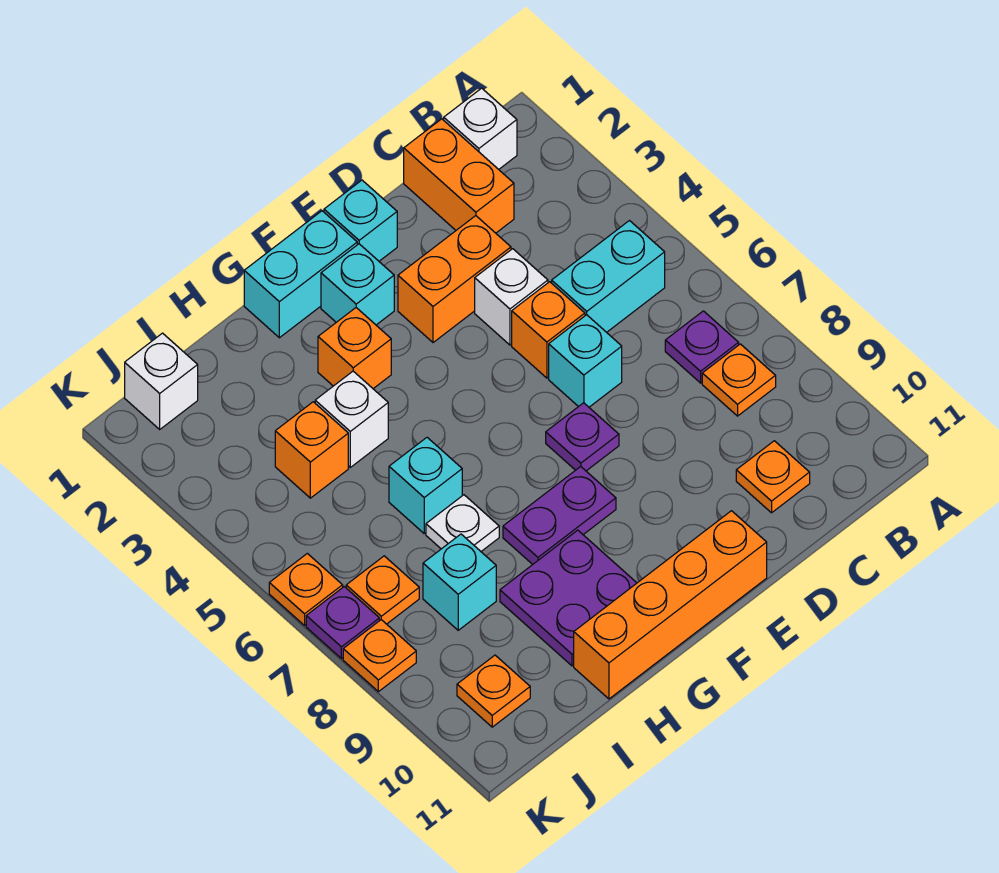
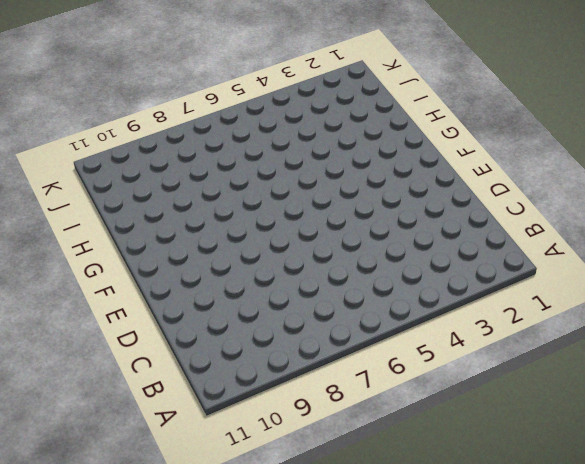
none -> white 1x1 brick [444,88,517,169]
none -> cyan 1x2 brick [552,221,665,332]
none -> purple 1x1 plate [665,311,739,383]

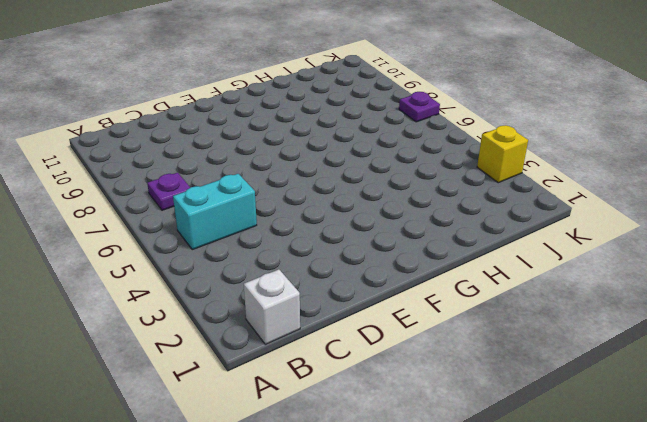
yellow 1x1 brick [477,126,528,183] -> none
none -> orange 1x1 plate [702,344,776,416]
none -> orange 1x2 brick [404,119,514,233]
none -> orange 1x1 plate [736,441,810,513]

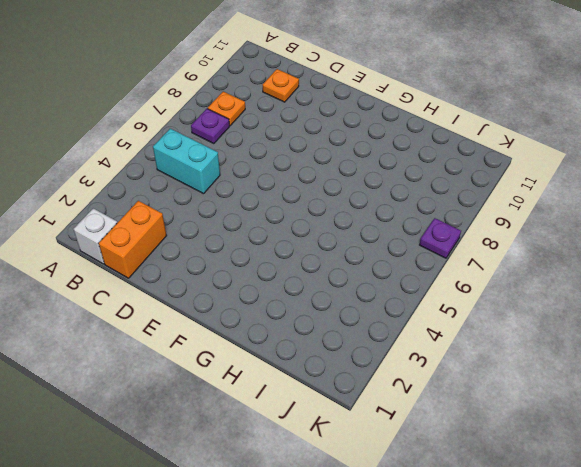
none -> orange 1x2 brick [398,216,511,343]
none -> white 1x1 brick [475,249,548,345]
none -> orange 1x1 brick [512,282,585,378]

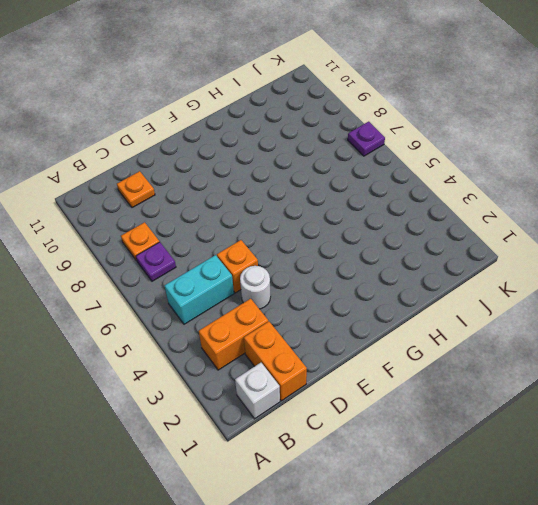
orange 1x2 brick [199,299,268,370] -> orange 1x2 brick moved to [398,216,511,343]
white 1x1 round brick [240,266,271,309] -> white 1x1 brick [475,249,548,345]
none -> cyan 1x1 brick [549,315,622,407]
none -> cyan 1x1 brick [324,180,397,261]
none -> purple 1x1 plate [546,403,619,471]

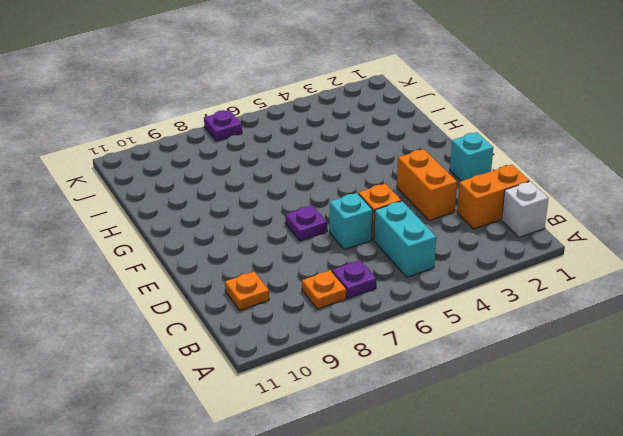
none -> white 1x1 brick [475,249,548,345]
none -> orange 1x4 brick [574,511,767,699]
none -> cyan 1x2 brick [244,211,357,338]

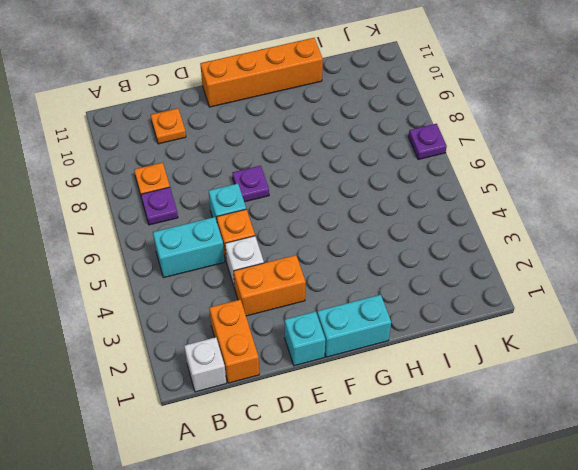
none -> cyan 1x1 brick [321,244,394,325]
none -> purple 1x2 plate [503,467,616,564]
none -> orange 1x1 brick [318,308,391,389]

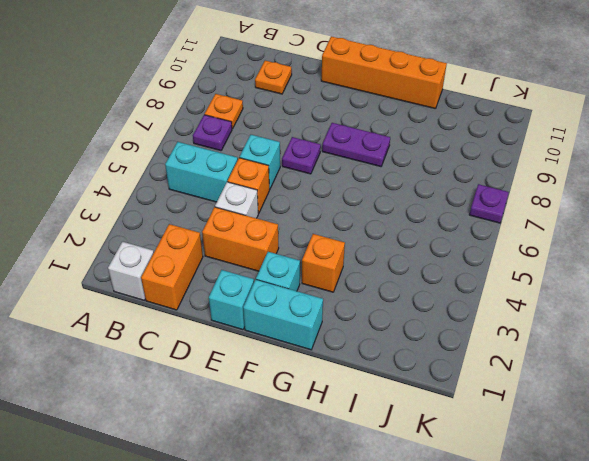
none -> purple 2x2 plate [500,530,636,666]
none -> white 1x1 brick [315,371,388,467]
none -> cyan 1x1 brick [389,438,462,533]

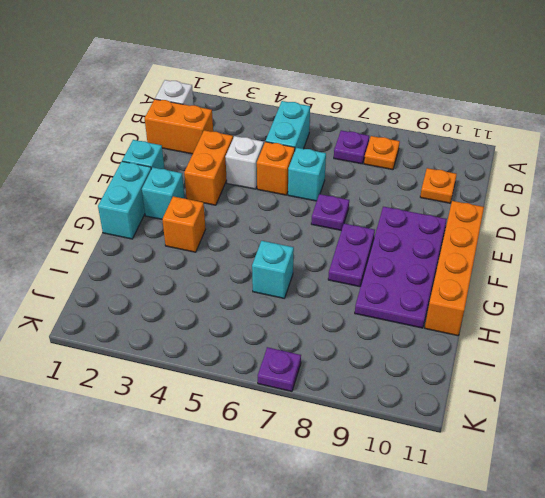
purple 2x4 plate [355,207,447,328] -> purple 2x2 plate [500,530,636,666]
none -> white 1x1 brick [315,371,388,467]
none -> white 1x1 plate [426,495,499,551]
none -> orange 1x1 brick [275,402,348,498]

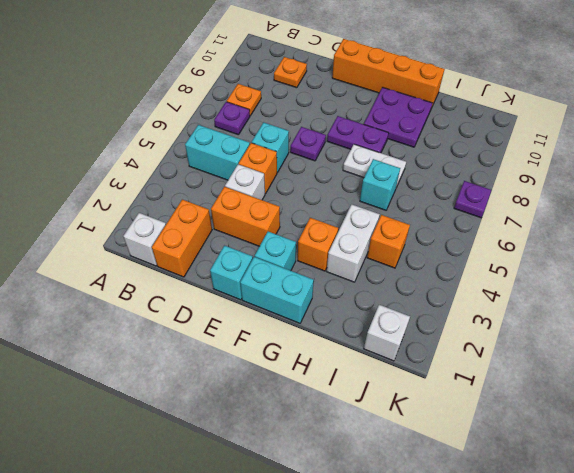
white 1x2 plate [343,144,406,187] -> white 1x1 plate [426,495,499,551]
white 1x2 brick [327,204,380,282] -> white 1x1 brick [315,371,388,467]
none -> cyan 1x1 brick [423,534,496,630]
none -> orange 1x1 plate [346,556,419,624]
none -> orange 1x1 plate [457,655,530,727]

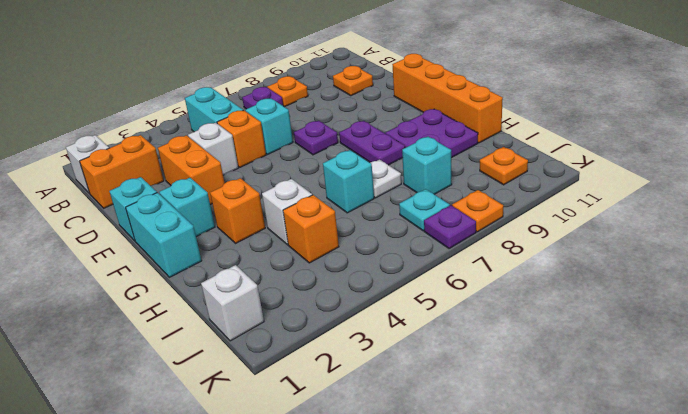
cyan 1x1 plate [399,189,450,231] -> orange 1x1 plate [346,556,419,624]
none -> orange 1x1 plate [269,553,343,625]

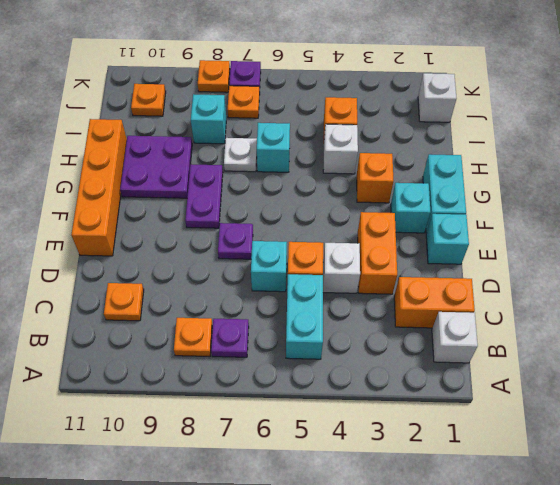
none -> orange 1x1 plate [269,553,343,625]

